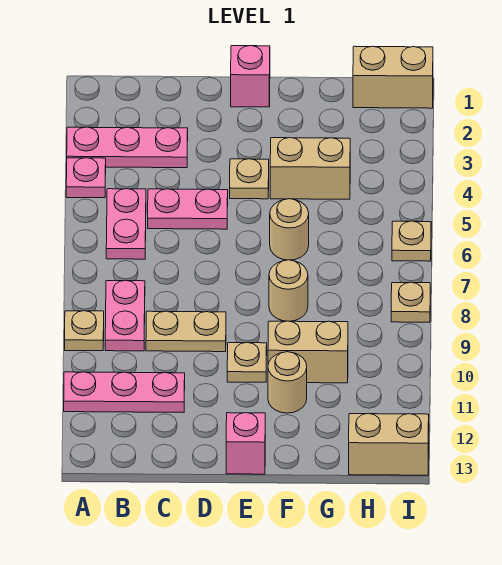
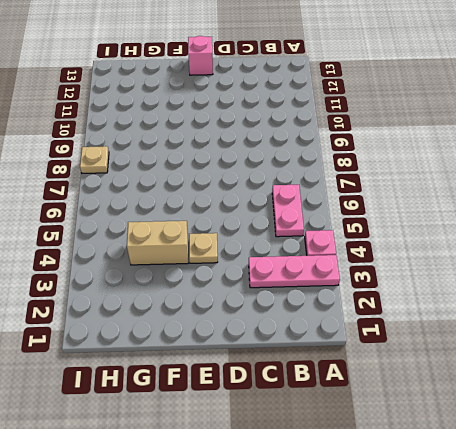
none -> tan 1x1 plate [65,311,104,351]
none -> pink 1x3 plate [64,372,185,413]
none -> pink 1x2 plate [105,280,145,351]

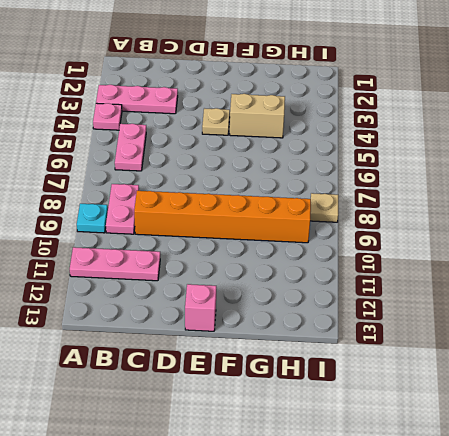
cyan 1x1 plate [77,204,108,233] -> tan 1x1 plate [65,311,104,351]
orange 1x6 brick [134,191,311,243] -> tan 1x2 plate [146,311,226,352]
none -> pink 1x2 plate [148,189,228,229]
none -> pink 1x1 brick [231,45,270,107]
none -> tan 1x1 plate [227,342,267,382]

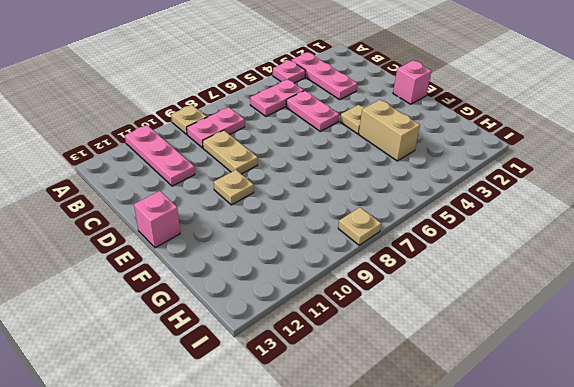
none -> tan 1x1 round brick [270,199,309,260]
none -> tan 1x1 round brick [269,260,308,321]
none -> tan 1x2 brick [268,321,348,383]

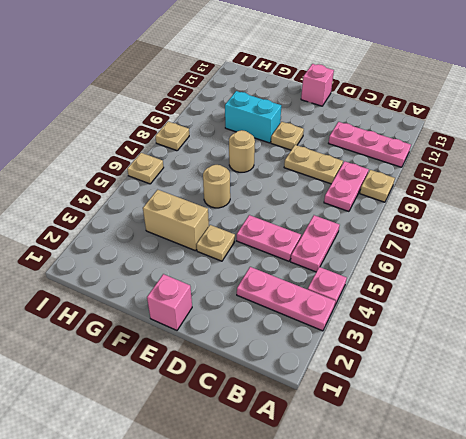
cyan 1x2 brick [225,91,281,143] -> tan 1x2 brick [268,321,348,383]
none -> tan 1x1 round brick [268,352,307,413]
none -> tan 1x2 brick [353,46,433,108]
none -> tan 1x2 brick [349,413,429,475]

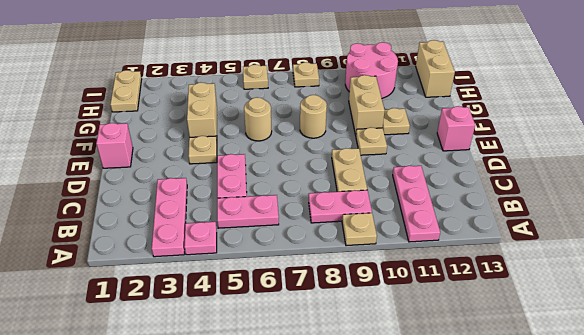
tan 1x1 plate [382,108,410,135] -> tan 1x1 round brick [268,352,307,413]
tan 1x2 plate [110,70,142,112] -> tan 1x2 brick [353,46,433,108]
pink 2x2 round brick [345,42,398,98] -> none

